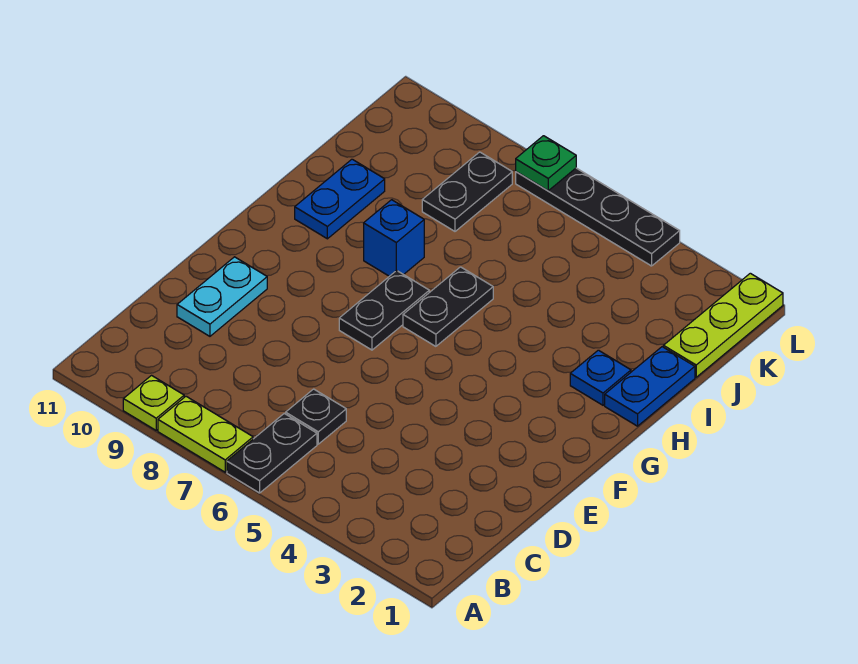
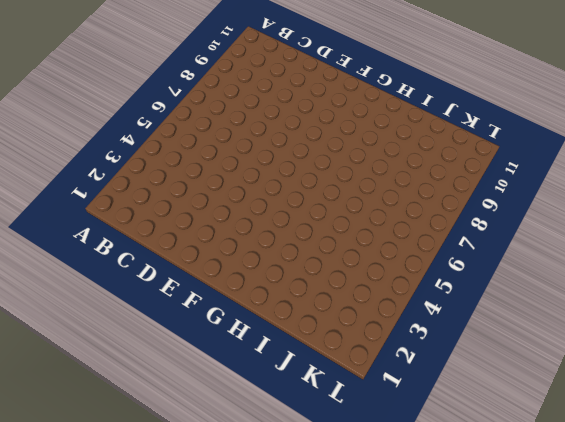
none -> black 1x2 plate [227,414,317,493]
none -> lime 1x2 plate [158,396,253,472]
none -> lime 1x1 plate [123,376,184,430]

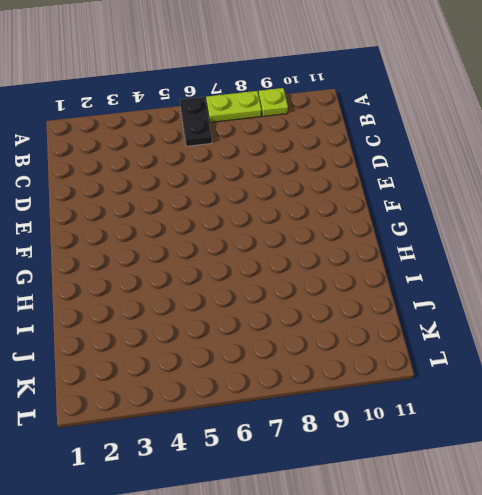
none -> black 1x1 plate [286,389,346,444]
none -> cyan 1x2 plate [177,257,267,336]
none -> black 1x2 plate [339,270,429,350]

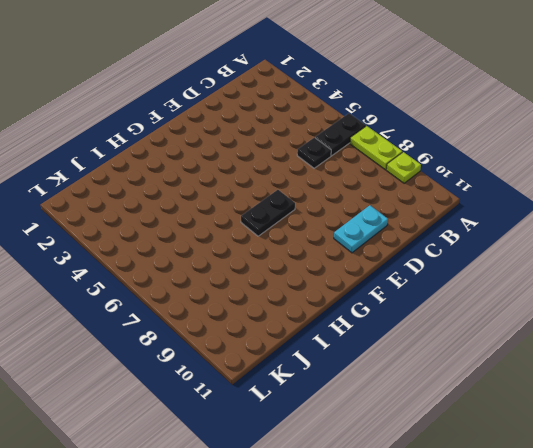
none -> black 1x2 plate [403,267,493,346]
none -> blue 1x2 plate [605,347,695,426]
none -> blue 1x1 plate [570,350,631,405]

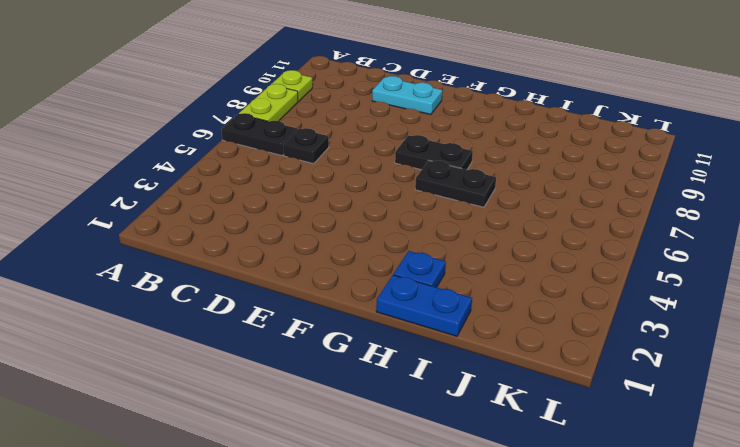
none -> blue 1x1 brick [364,200,424,276]
none -> blue 1x2 plate [295,159,385,239]
none -> lime 1x3 plate [663,273,783,377]

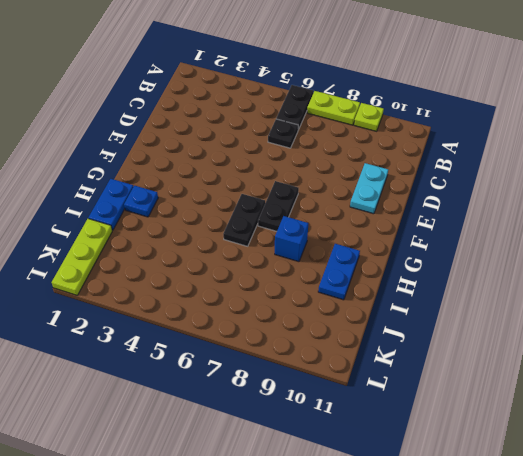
none -> black 1x2 plate [422,152,512,231]
none -> black 1x4 plate [516,168,680,266]
none -> green 1x1 plate [516,136,576,191]

